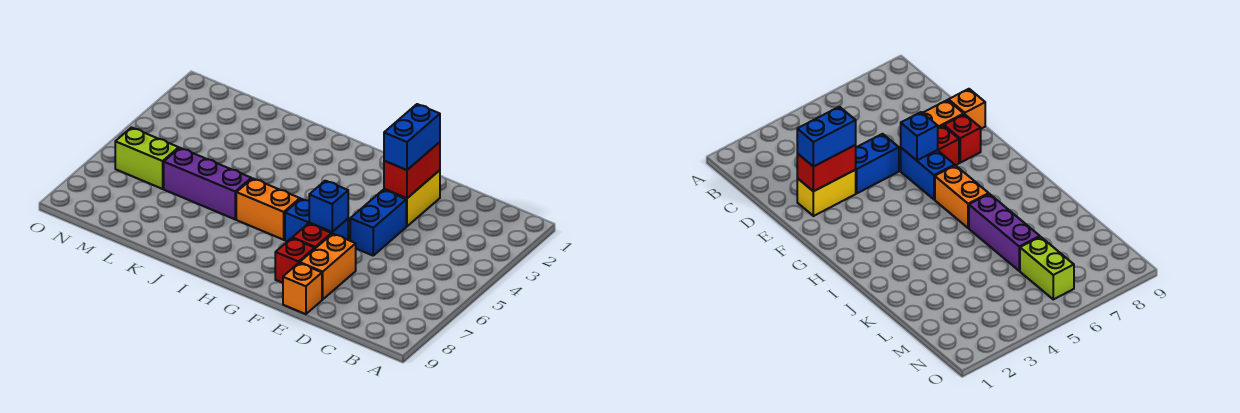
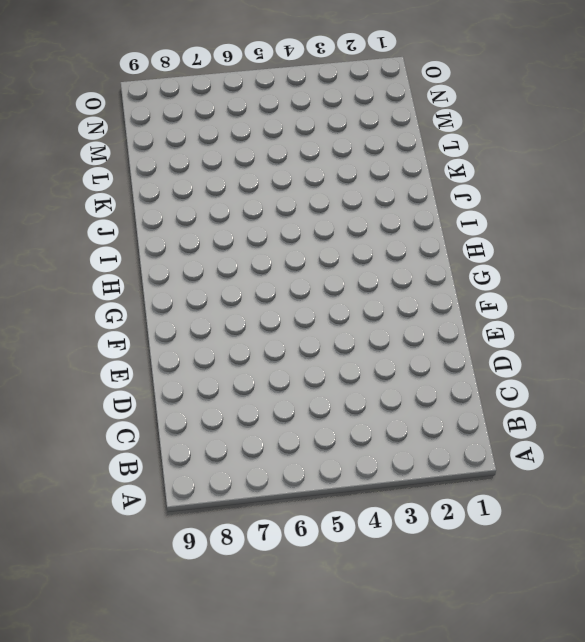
none -> yellow 1x2 brick [384,170,440,226]
none -> blue 1x2 brick [350,190,406,255]
none -> orange 1x2 brick [300,234,356,299]

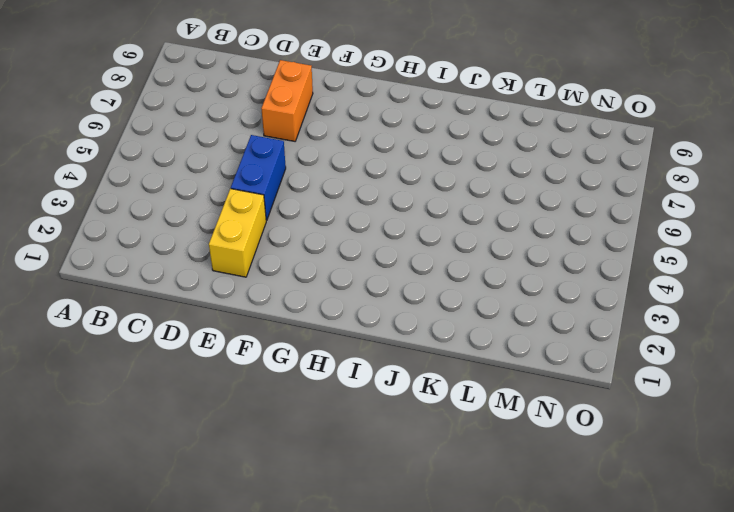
none -> orange 1x1 brick [283,263,322,314]
none -> blue 1x2 brick [285,199,348,241]
none -> red 1x1 brick [292,224,331,248]

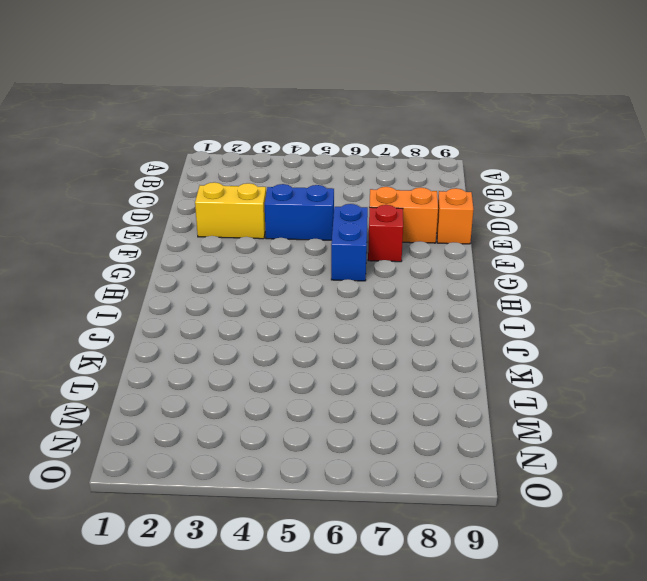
none -> red 1x1 brick [275,238,315,283]
none -> orange 1x2 brick [236,178,300,240]
none -> purple 1x3 brick [164,148,251,219]

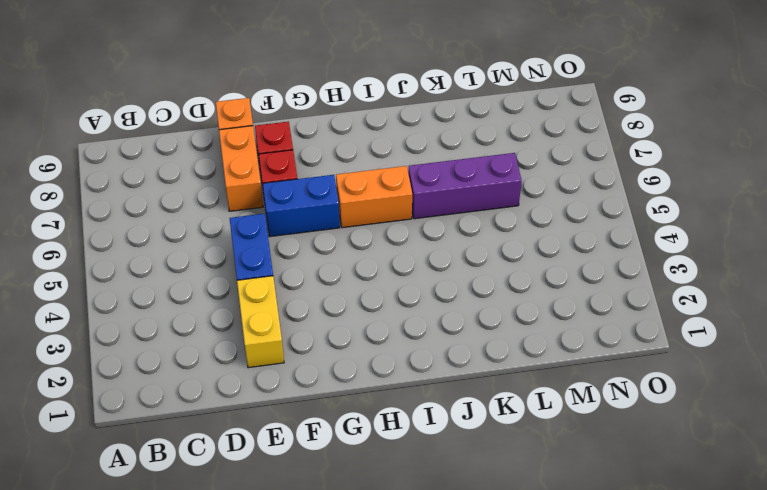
none -> lime 1x2 brick [115,127,179,189]
none -> red 1x2 brick [384,142,440,198]
none -> blue 1x1 brick [309,181,348,232]

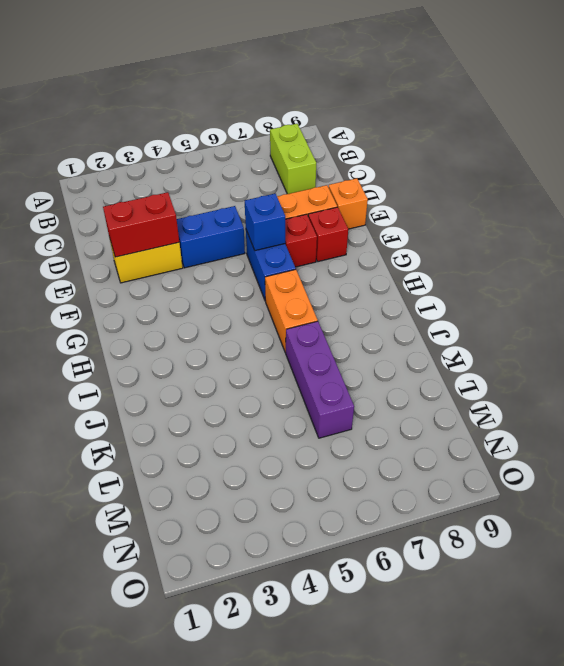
lime 1x2 brick [270,124,316,194] -> lime 1x2 brick moved to [115,127,179,189]
none -> blue 1x2 brick [384,104,440,170]

